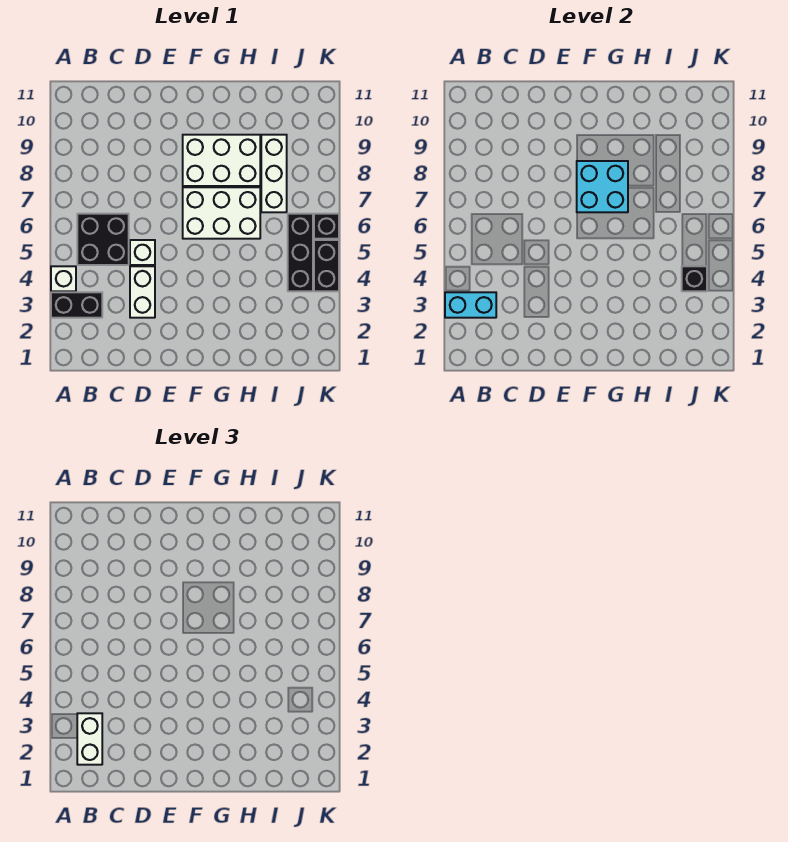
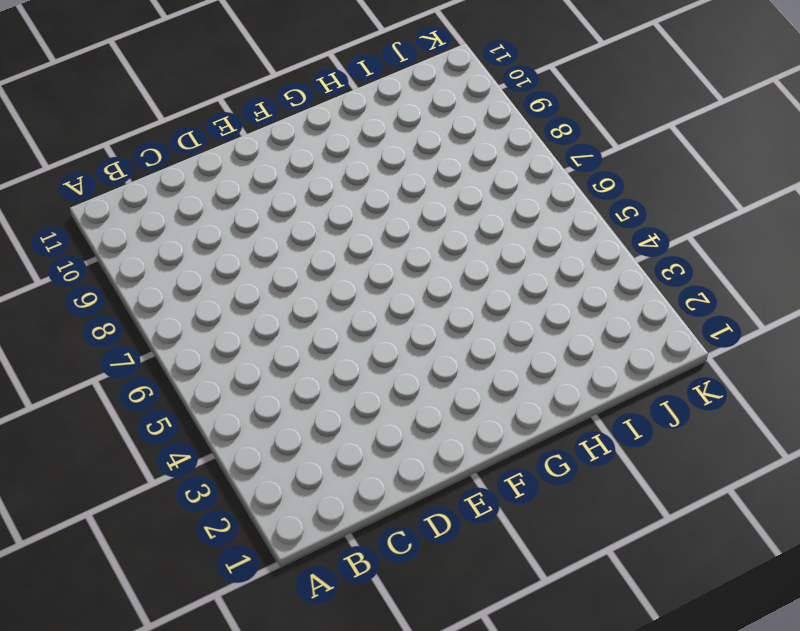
none -> black 1x2 brick [51,292,102,318]
none -> white 1x1 brick [51,266,76,291]
none -> black 2x2 brick [77,214,129,265]

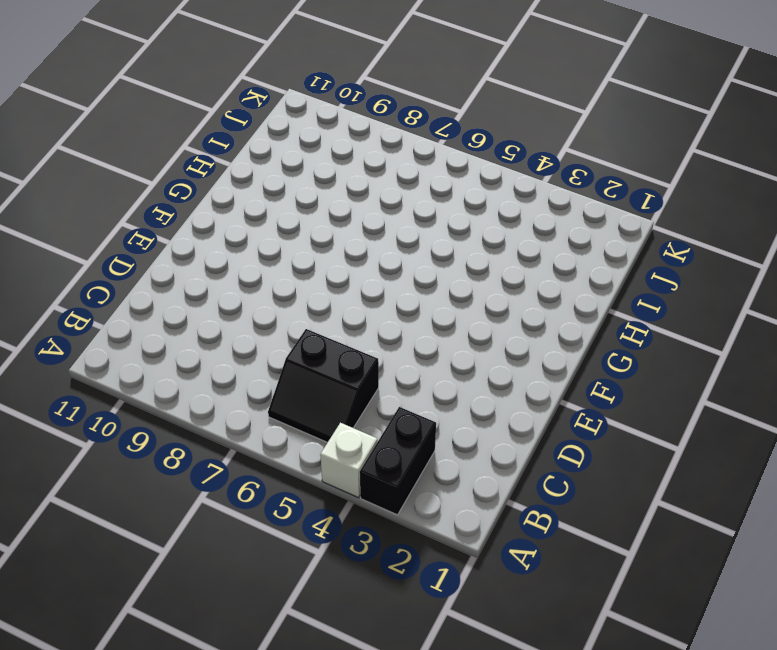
black 2x2 slope [268,329,379,443] -> black 2x2 brick [77,214,129,265]
none -> white 1x2 brick [130,266,155,318]
none -> white 1x1 brick [130,240,155,265]
none -> white 2x3 brick [183,187,260,239]

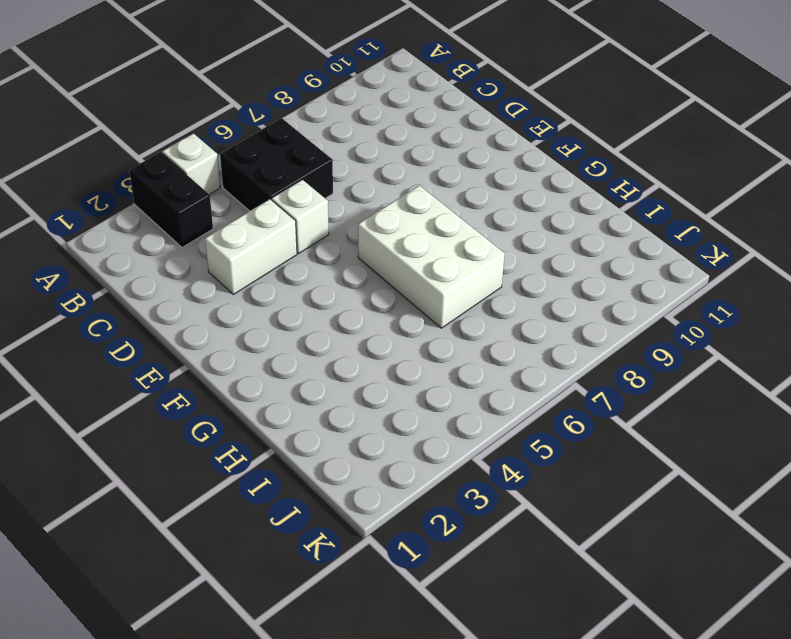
none -> white 2x3 brick [183,135,260,186]
none -> white 1x3 brick [261,135,287,212]
none -> black 1x3 brick [288,214,313,291]

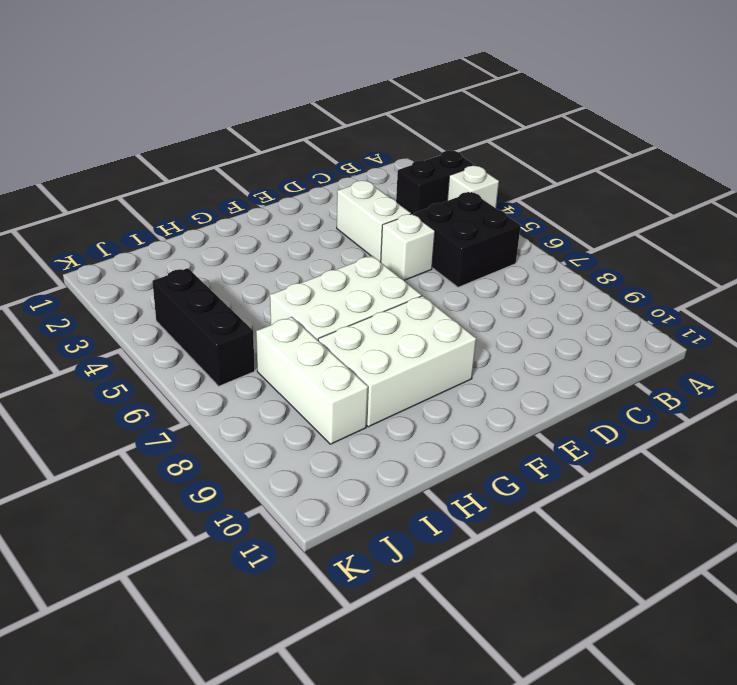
none -> black 1x2 brick [314,240,339,291]
none -> black 1x1 brick [314,214,339,239]
none -> cyan 1x2 brick [445,292,496,318]

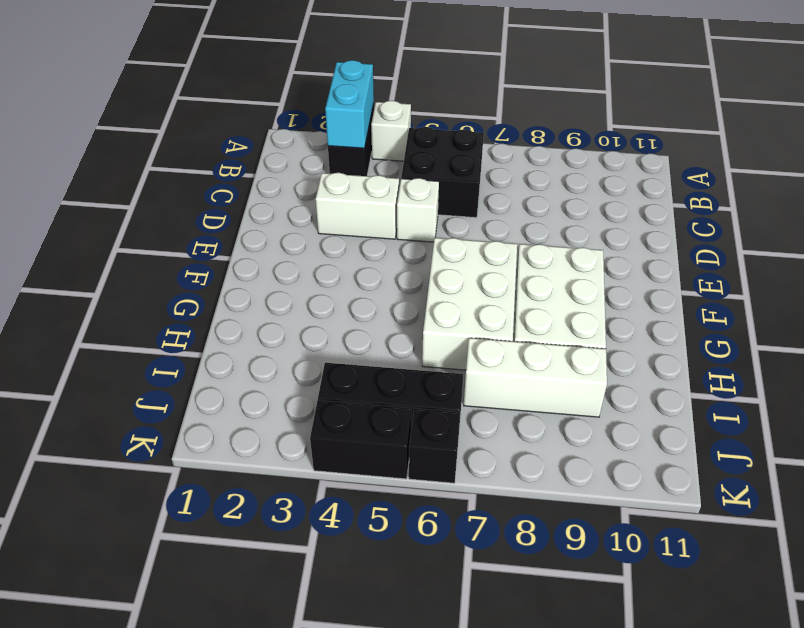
none -> cyan 2x2 brick [577,161,628,212]
none -> black 1x1 brick [682,266,707,291]
none -> white 1x2 brick [77,713,102,765]

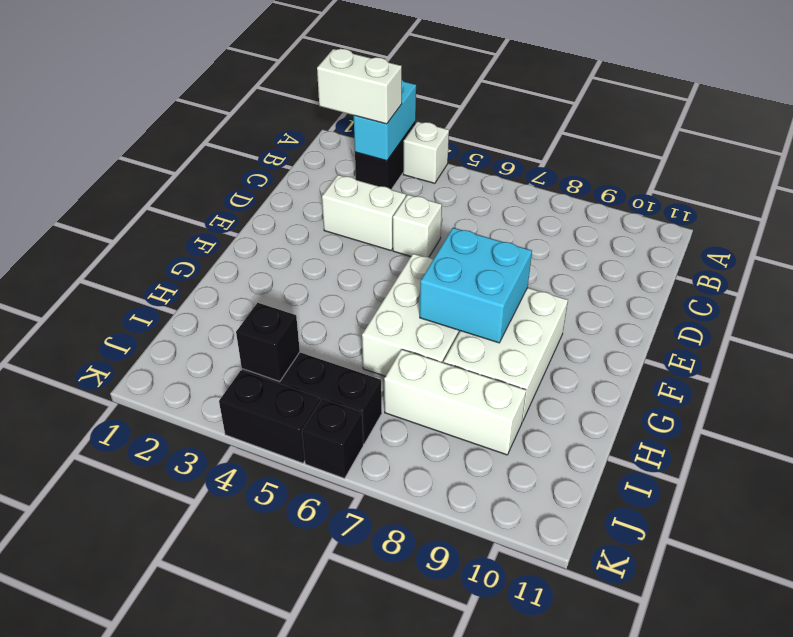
none -> black 2x2 brick [77,214,129,265]

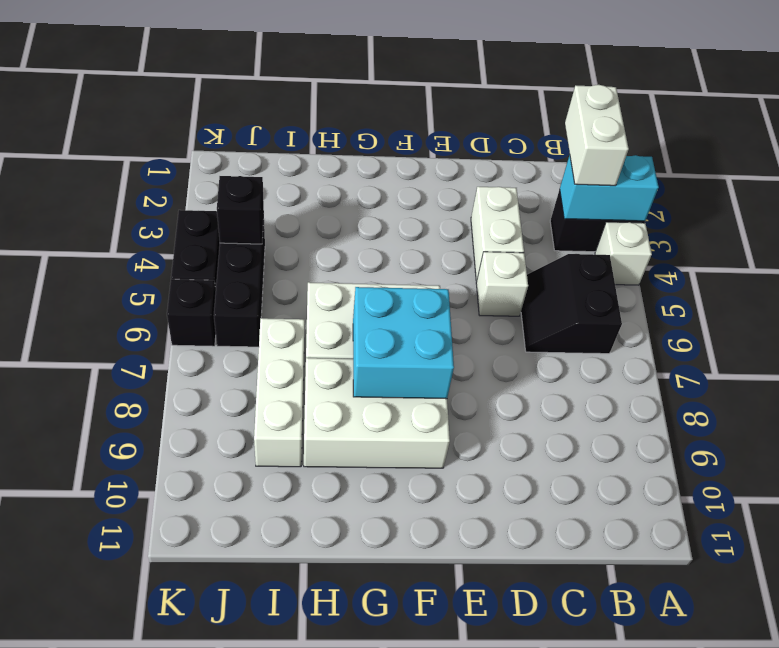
black 2x2 slope [521,254,622,354] -> black 2x2 brick [77,214,129,265]

